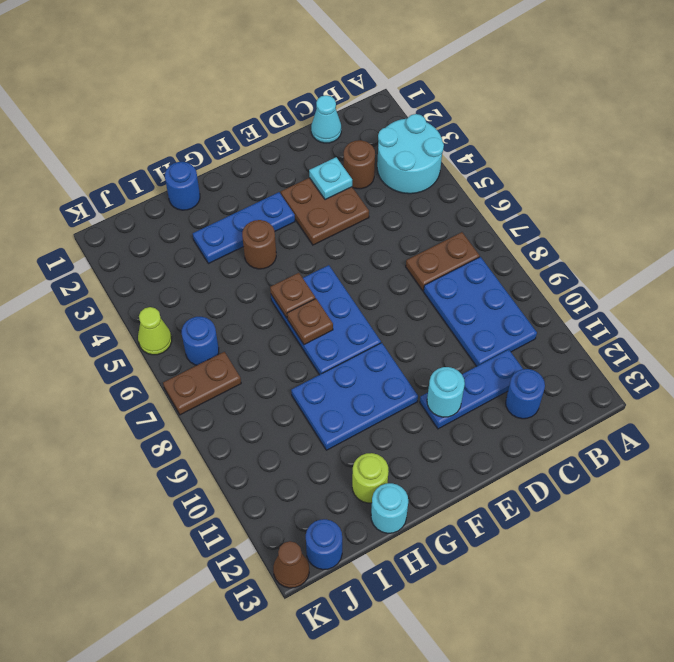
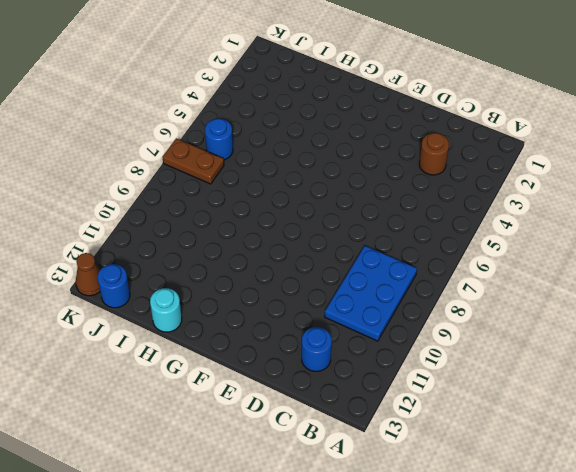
none -> cyan 2x2 round brick [377,114,444,194]
none -> brown 1x2 plate [406,232,479,290]
none -> cyan 1x1 cone [311,95,341,143]

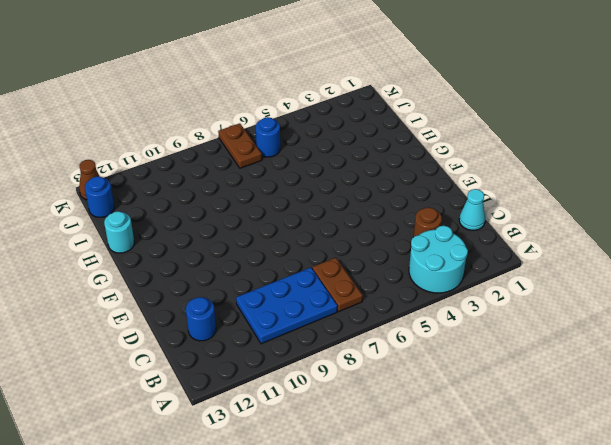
none -> blue 1x3 plate [420,350,523,429]
none -> brown 2x2 plate [281,178,369,245]
none -> blue 1x3 plate [193,192,295,264]

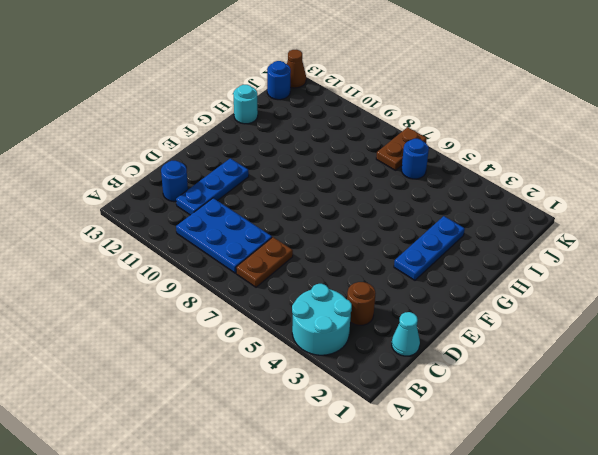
none -> brown 2x2 plate [281,178,369,245]
none -> blue 2x3 plate [271,265,381,375]
none -> blue 2x3 plate [291,343,418,450]

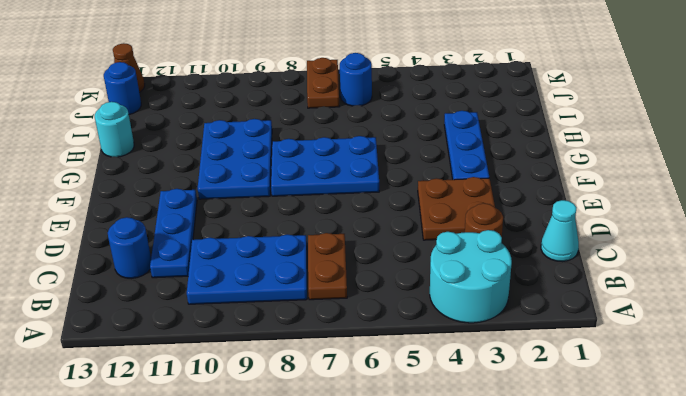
none -> brown 1x1 round brick [242,220,276,269]
none -> blue 1x1 round brick [165,162,200,210]
none -> lime 1x1 round brick [352,453,388,503]

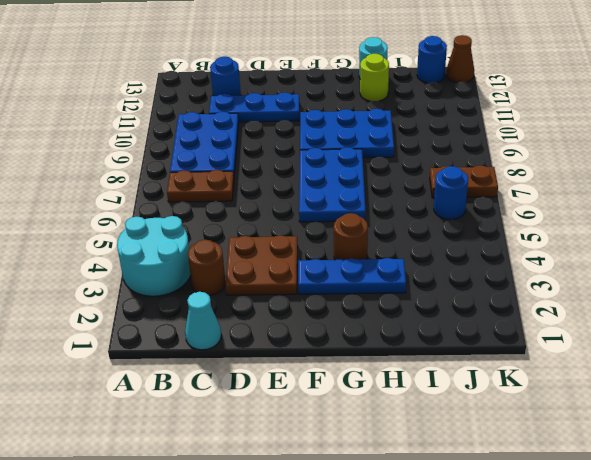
none -> blue 1x1 round brick [165,162,200,210]
none -> lime 1x1 cone [138,307,172,355]
none -> cyan 1x1 plate [309,157,352,200]

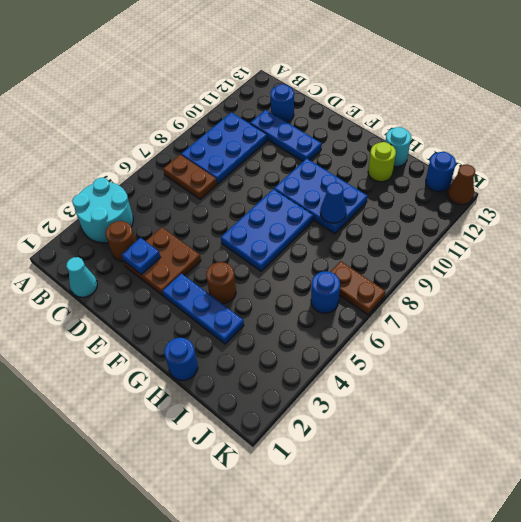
blue 1x1 plate [121,238,161,275] -> cyan 1x1 plate [309,157,352,200]
blue 1x1 cone [320,182,346,223] -> none
none -> lime 1x1 cone [138,307,172,355]
none -> cyan 1x1 round brick [427,367,465,417]
none -> brown 1x1 plate [270,273,315,318]

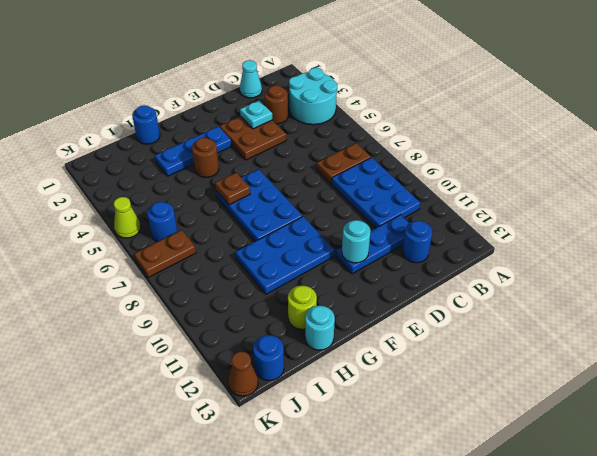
none -> brown 1x1 plate [287,299,333,345]

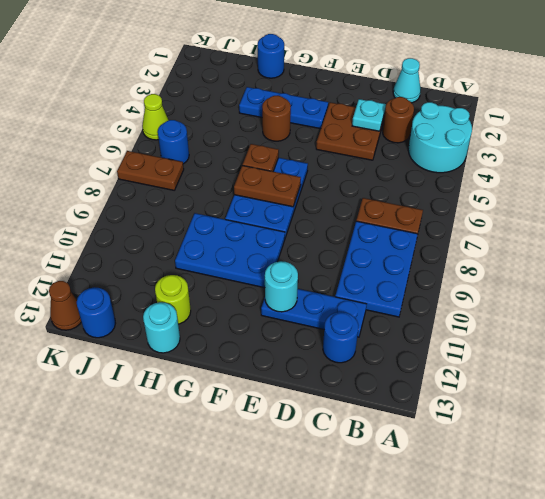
brown 1x2 plate [234,165,301,207] -> brown 1x1 plate [287,299,333,345]

